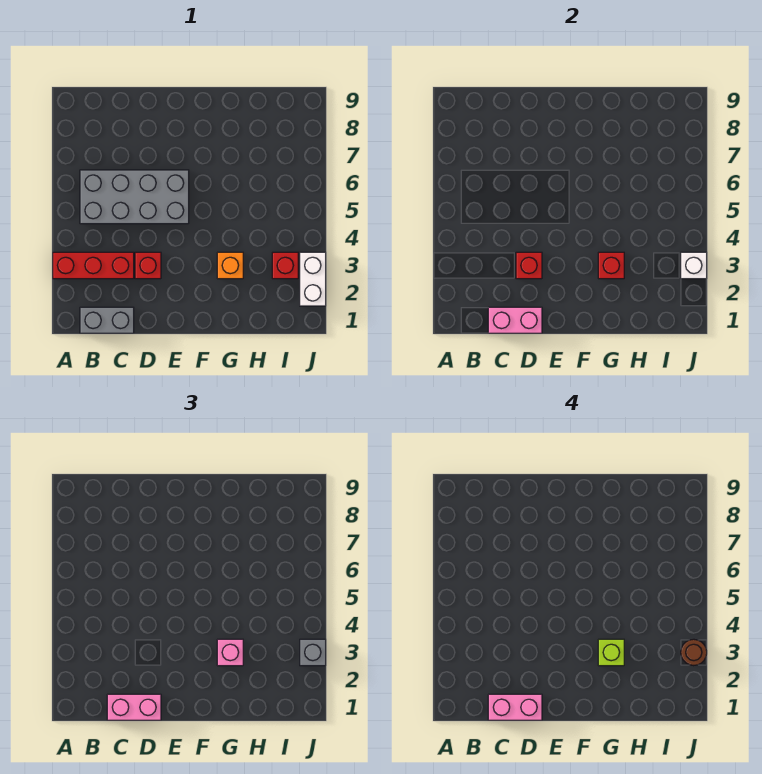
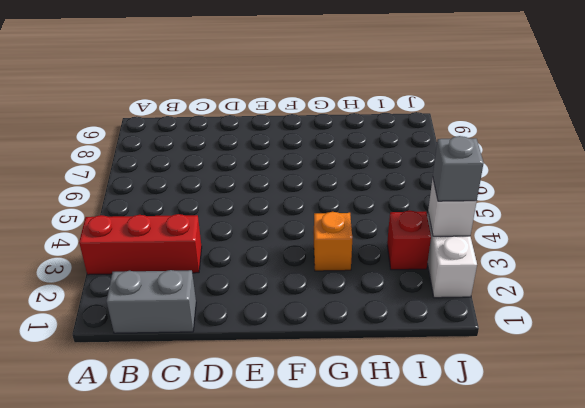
none -> grey 2x4 brick [80,170,189,224]
none -> red 1x1 brick [135,252,161,279]
none -> pink 1x2 brick [488,307,542,333]

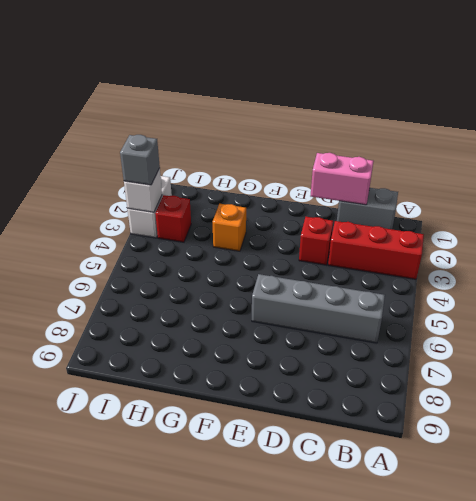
grey 1x4 brick [252,274,385,343] -> grey 2x4 brick [80,170,189,224]
none -> red 1x1 brick [516,252,542,279]
none -> red 1x1 brick [598,252,624,279]
none -> pink 1x2 brick [107,694,161,720]

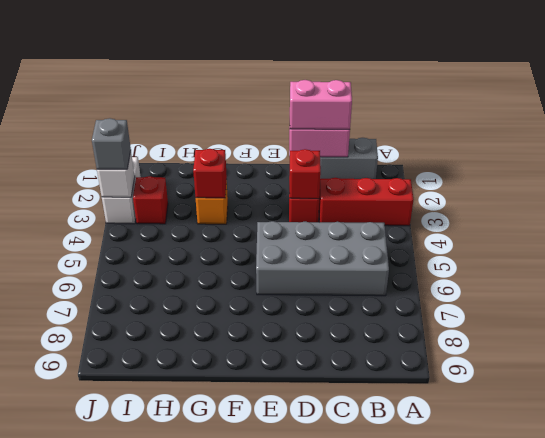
none -> pink 1x1 brick [217,639,243,666]
none -> pink 1x2 brick [488,694,542,720]
none -> lime 1x1 brick [598,639,624,666]

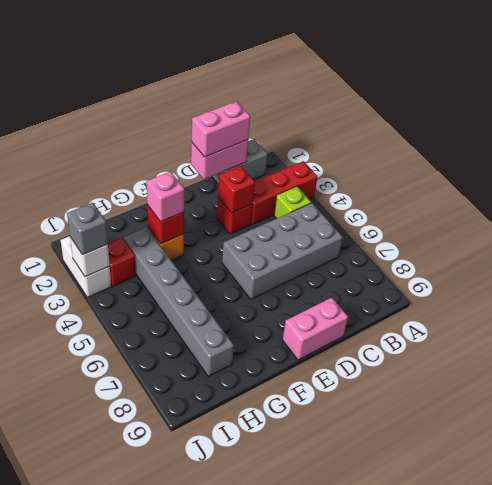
lime 1x1 brick [274,186,311,219] -> lime 1x1 brick moved to [598,639,624,666]
pink 1x2 brick [283,298,348,360] -> pink 1x2 brick moved to [488,694,542,720]
grey 1x6 brick [124,227,234,376] -> none
none -> brown 1x1 round brick [681,639,707,666]

